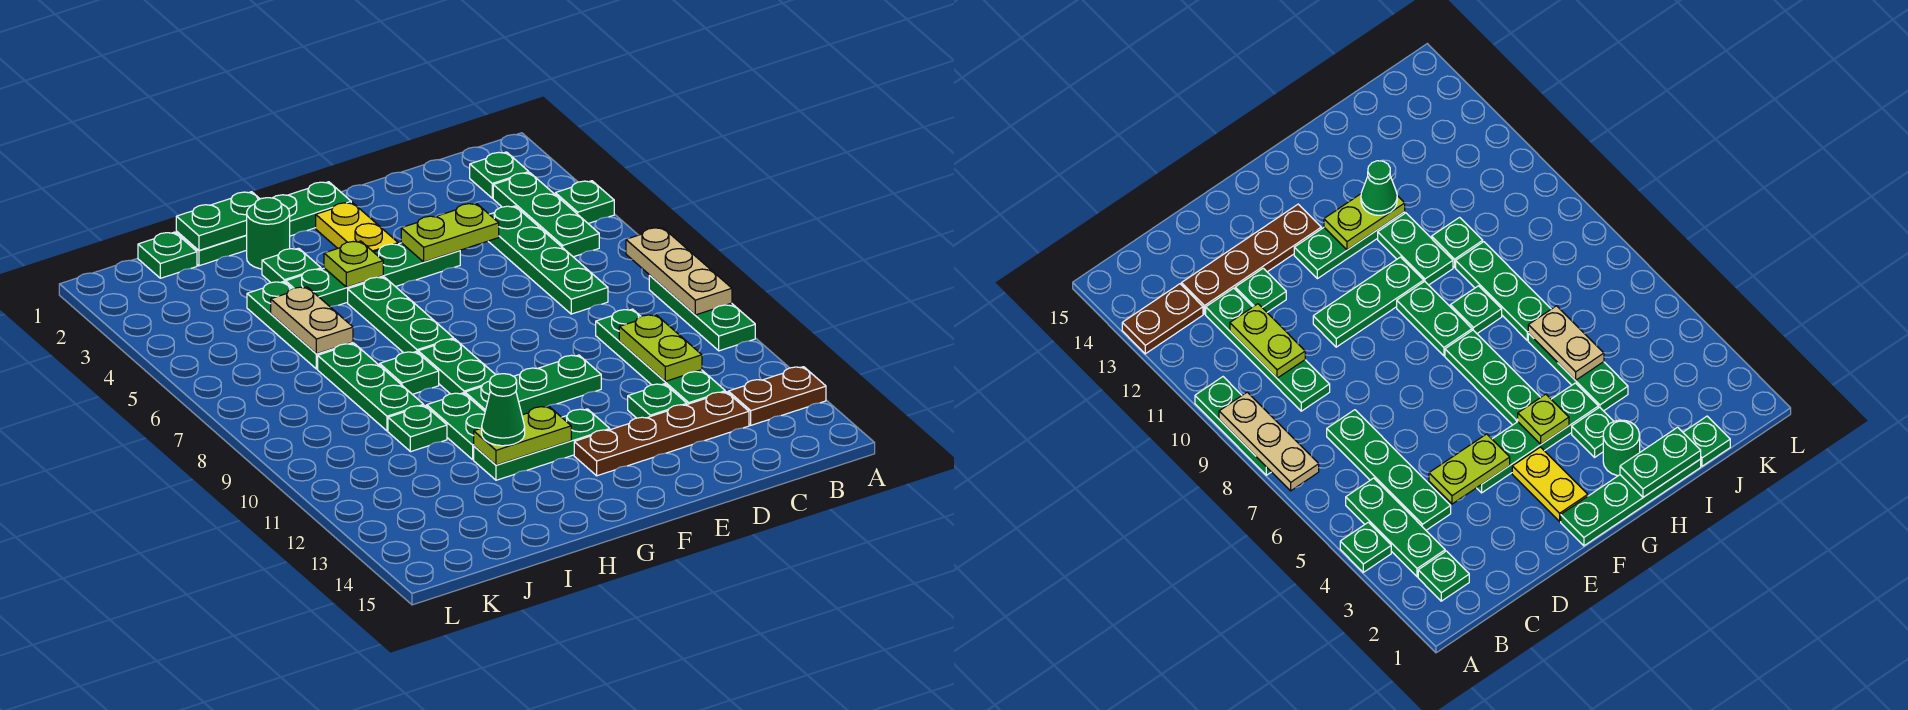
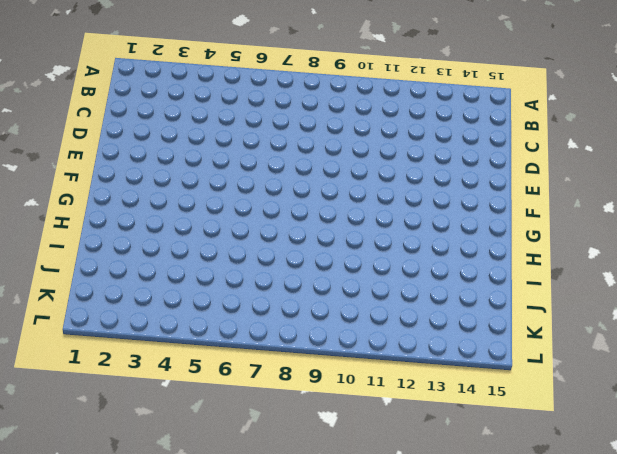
none -> green 1x1 plate [555,181,614,224]
none -> green 1x3 plate [649,276,755,351]
none -> brown 1x2 plate [728,367,826,425]
none -> green 1x1 plate [470,152,529,198]

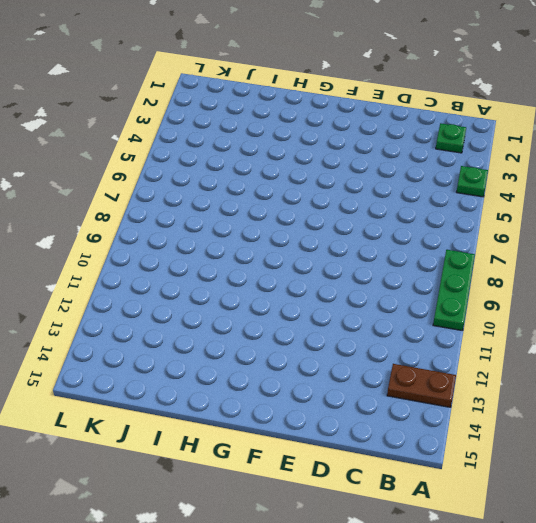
none -> green 1x3 plate [493,173,599,257]
none -> green 1x4 plate [488,206,608,314]
none -> green 1x4 plate [596,309,725,404]
none -> brown 1x4 plate [574,392,749,476]

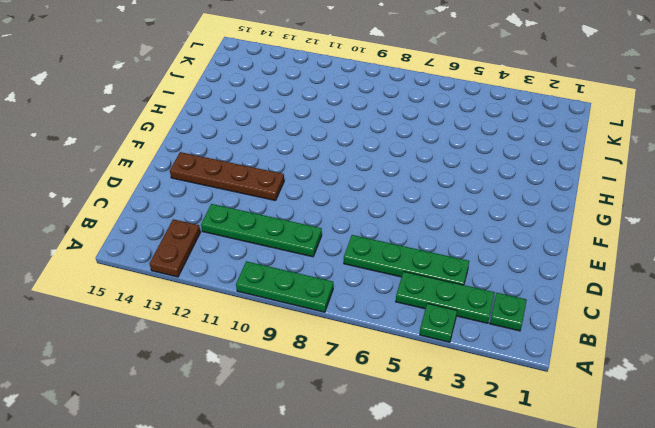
brown 1x4 plate [170,152,284,201] -> brown 1x4 plate turned to [574,392,749,476]
none -> green 1x1 plate [628,384,687,418]
none -> green 1x4 plate [286,243,460,307]
none -> green 1x3 plate [465,355,601,415]
none -> green 1x4 plate [176,182,351,266]

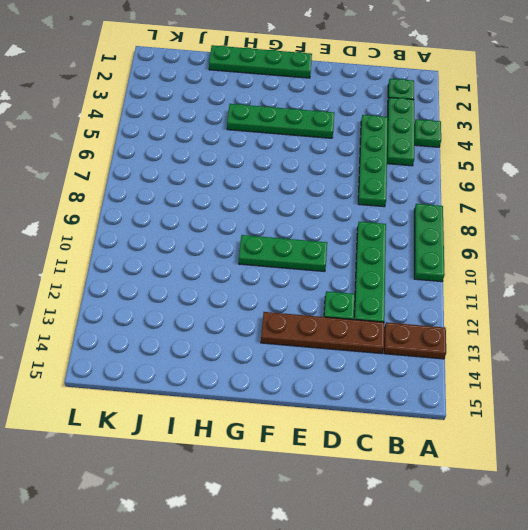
none -> yellow 1x2 plate [316,202,398,252]
none -> green 1x3 plate [474,409,610,480]
none -> green 1x3 plate [348,277,454,353]
none -> green 1x2 plate [418,339,495,394]

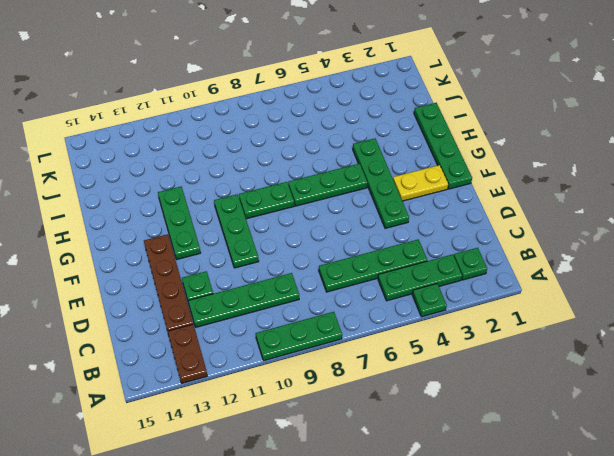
none -> green 1x1 round brick [247,198,290,269]
none -> green 1x1 plate [262,248,321,283]
none -> green 1x1 plate [380,352,439,394]
none -> green 1x2 plate [427,393,485,460]

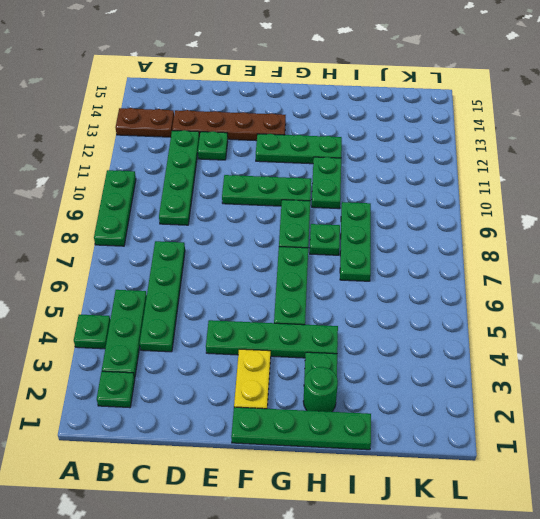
none -> green 1x3 plate [247,282,353,369]
none -> green 1x1 plate [388,405,447,452]
none -> green 1x1 plate [138,232,197,278]
none -> tan 1x3 plate [626,227,732,315]

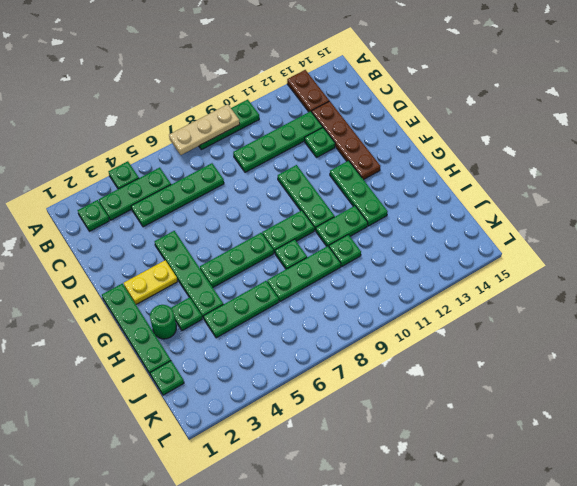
none -> lime 1x2 plate [619,315,702,381]
none -> lime 1x2 plate [401,203,499,262]
none -> lime 1x1 plate [324,241,383,287]
none -> lime 1x2 plate [474,406,571,465]

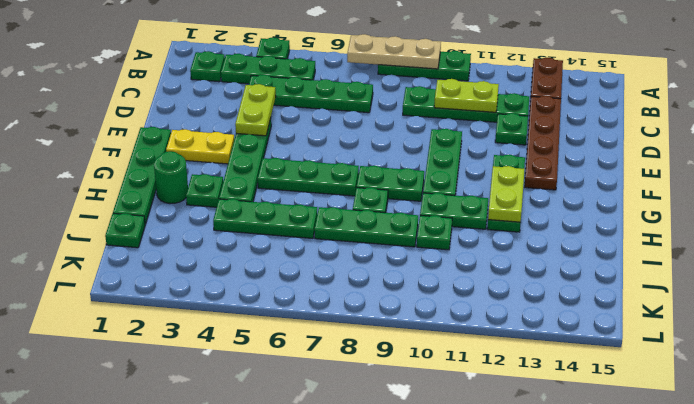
none -> lime 1x1 plate [324,241,383,287]
none -> green 1x2 plate [176,192,260,250]
none -> tan 1x2 plate [271,287,353,354]
none -> green 1x1 cone [482,374,525,446]

